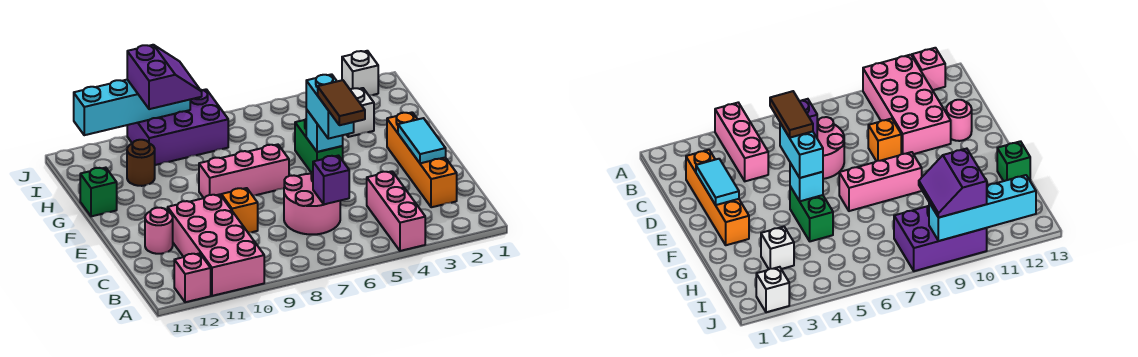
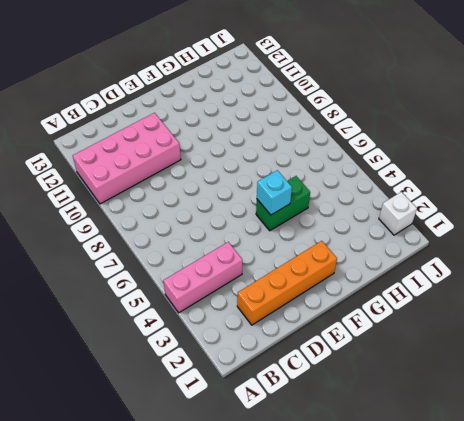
none -> pink 1x1 brick [174,253,211,302]
none -> pink 2x2 round brick [284,172,340,234]
none -> orange 1x1 brick [221,188,258,233]

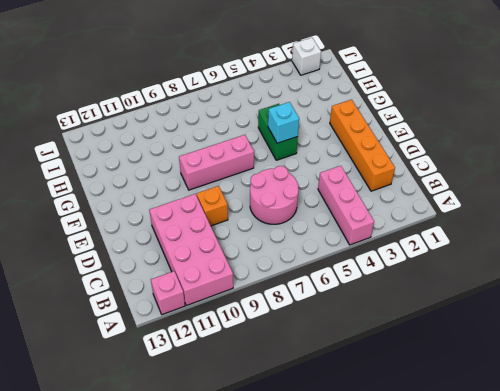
none -> pink 1x1 round brick [145,208,173,254]
none -> green 1x1 brick [80,168,117,216]
none -> white 1x1 brick [346,88,374,137]

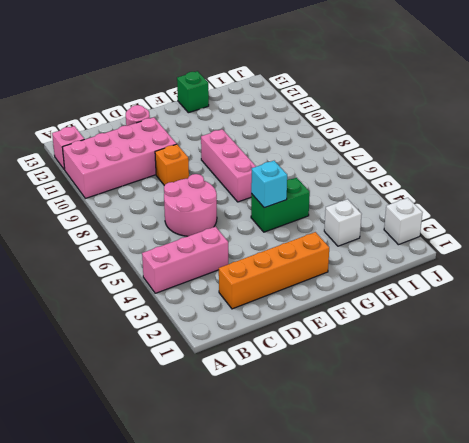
none -> brown 1x1 round brick [127,140,155,186]
none -> purple 2x3 brick [127,89,228,165]
none -> purple 1x1 brick [313,156,349,204]

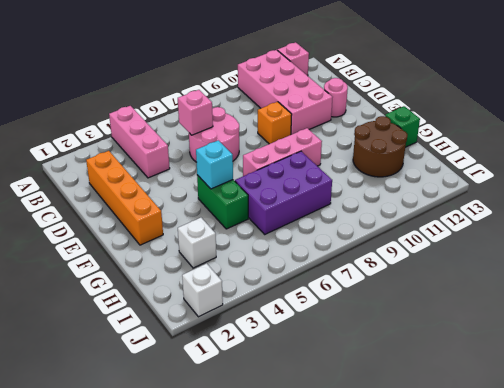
pink 1x1 brick [178,90,213,135] -> purple 1x1 brick [313,156,349,204]
purple 2x3 brick [235,151,332,234] -> purple 2x3 brick moved to [127,89,228,165]
brown 2x2 round brick [353,116,408,177] -> brown 1x1 round brick [127,140,155,186]
none -> cyan 1x2 tile [398,118,446,163]
none -> cyan 1x4 brick [74,80,190,135]
none -> cyan 1x2 brick [306,74,354,139]

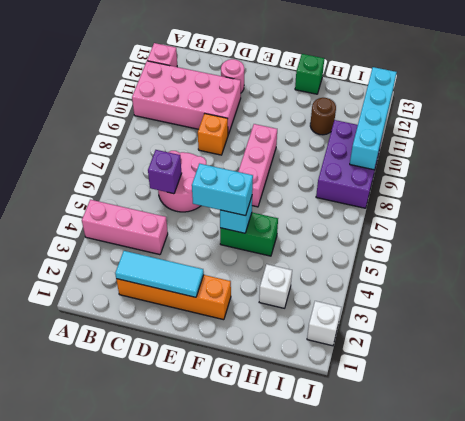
cyan 1x3 tile [115,251,204,297] -> cyan 1x2 tile [398,118,446,163]
none -> purple 2x2 slope [127,45,202,109]
none -> brown 1x2 tile [318,80,365,125]

